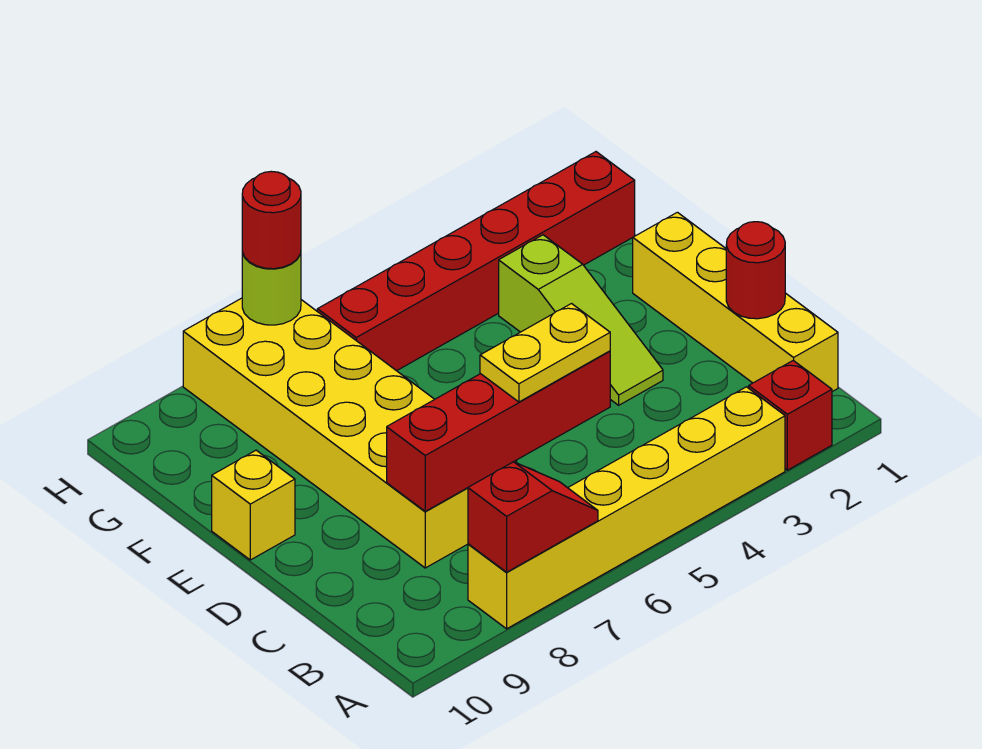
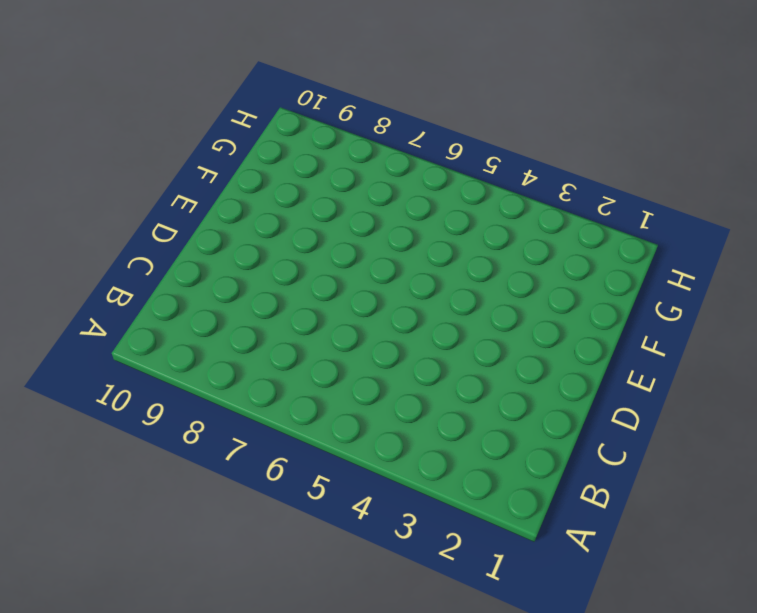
none -> red 1x1 brick [749,360,832,470]
none -> yellow 1x6 brick [468,387,785,629]
none -> yellow 1x4 brick [633,212,838,392]

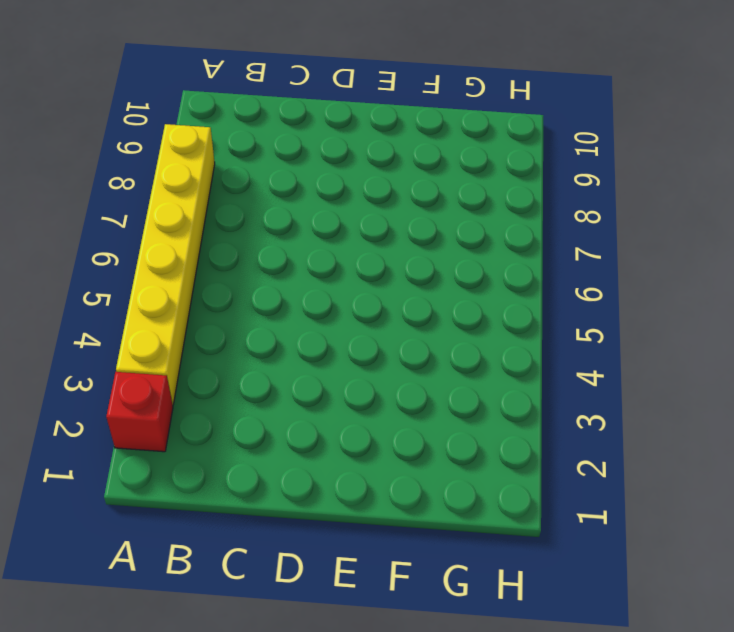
none -> yellow 1x4 brick [633,212,838,392]
none -> yellow 2x6 brick [183,298,517,568]
none -> lime 1x3 slope [499,235,663,405]

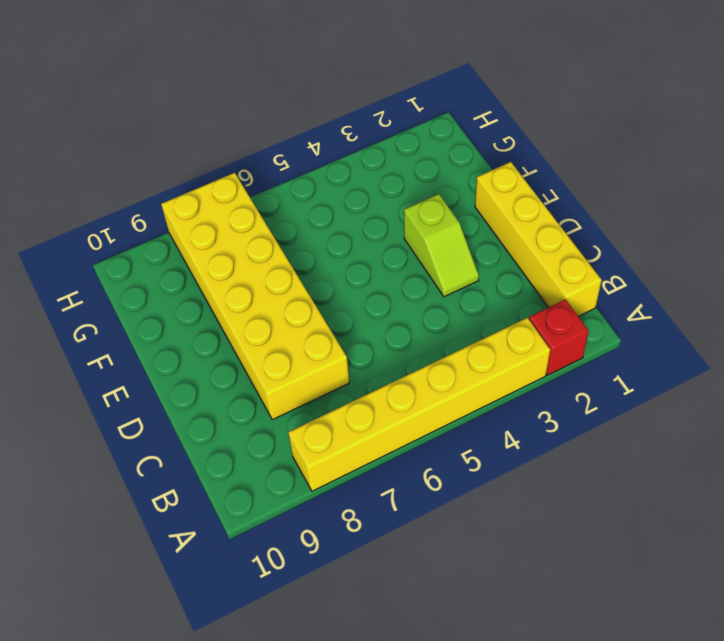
lime 1x2 slope [404,194,479,297] -> lime 1x3 slope [499,235,663,405]
none -> yellow 1x1 brick [212,450,295,560]
none -> red 1x6 brick [317,152,635,371]
none -> red 1x2 slope [468,462,598,572]

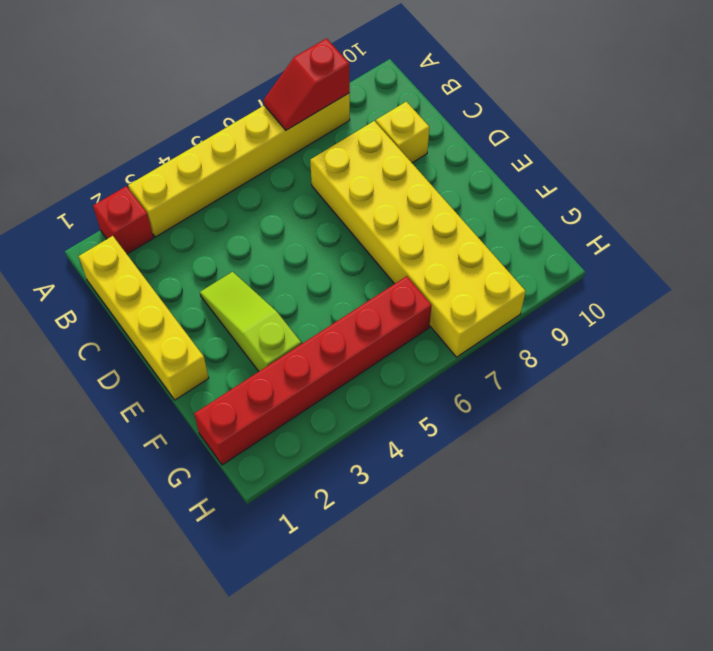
yellow 1x1 brick [376,102,429,163] -> yellow 1x1 brick moved to [212,450,295,560]
none -> red 1x1 round brick [726,222,785,319]
none -> red 1x4 brick [387,351,610,511]
none -> lime 1x1 round brick [242,253,301,325]

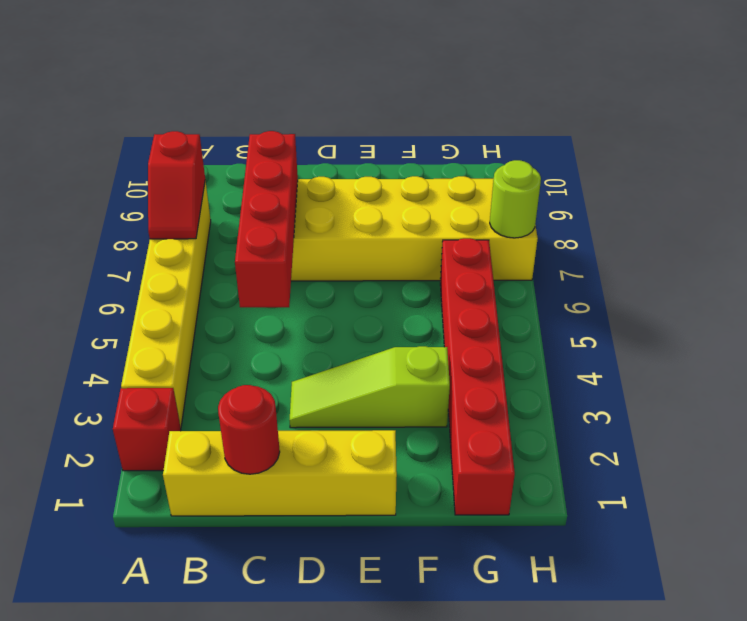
none -> yellow 1x1 brick [212,450,295,560]
none -> yellow 1x2 plate [480,304,610,402]
none -> red 1x1 round brick [242,171,301,269]

